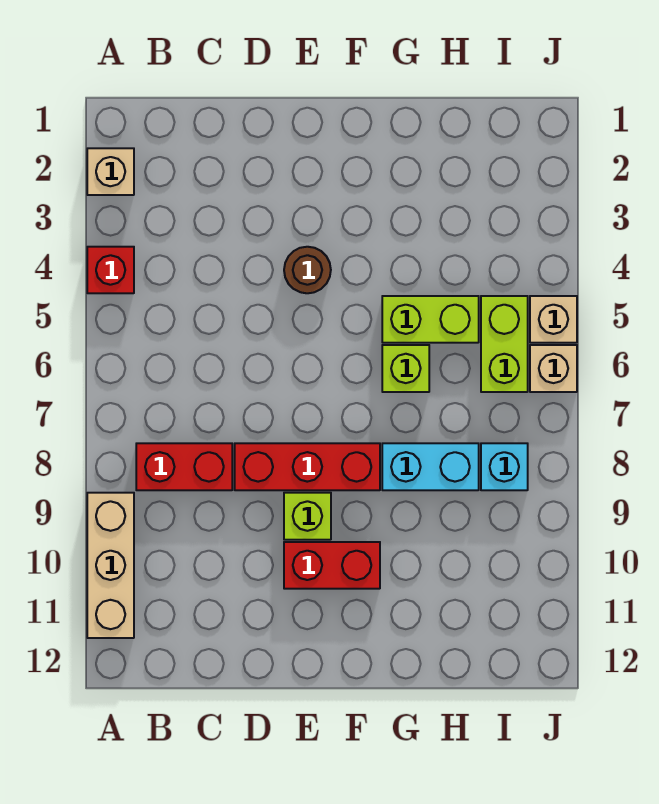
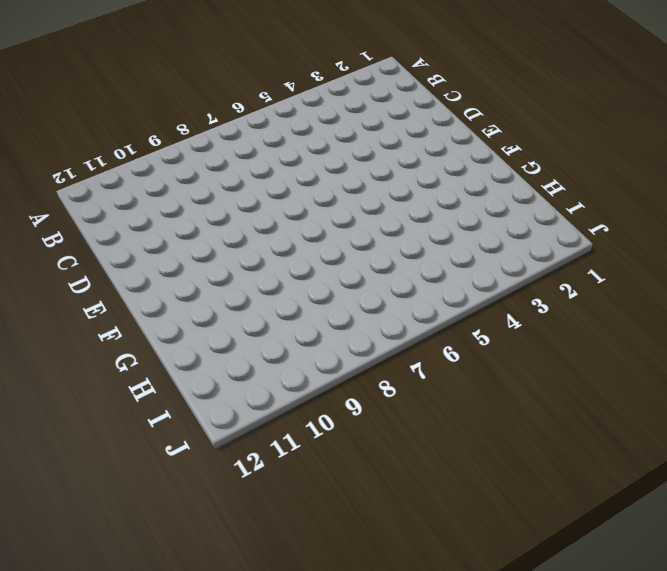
none -> tan 1x1 brick [87,148,134,195]
none -> red 1x1 brick [87,247,134,293]
none -> tan 1x3 brick [87,493,134,638]

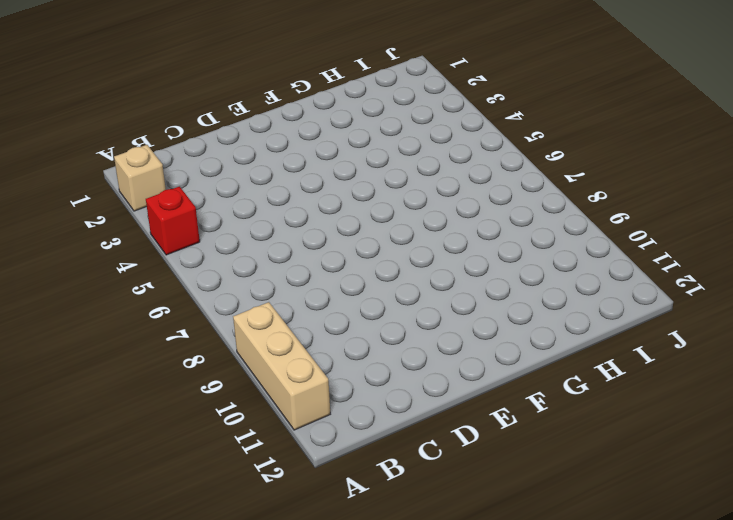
none -> red 1x2 brick [136,443,232,490]
none -> red 1x3 brick [235,443,380,490]
none -> brown 1x1 round brick [284,247,331,293]

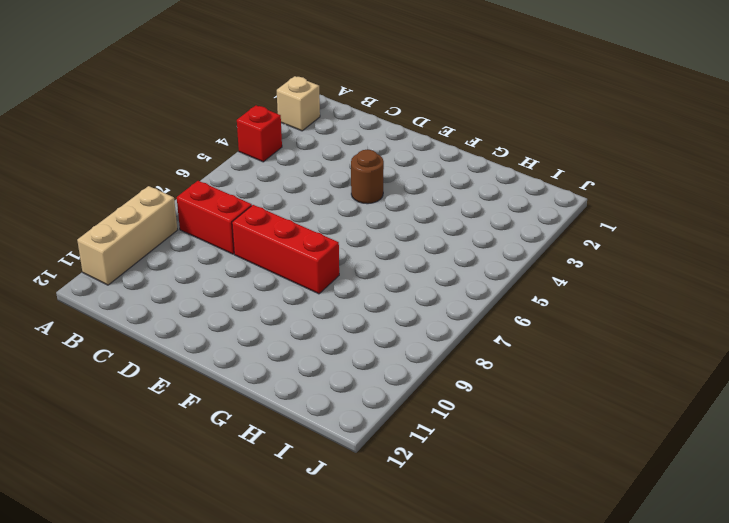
none -> lime 1x1 brick [284,493,331,540]
none -> red 1x2 brick [284,542,380,589]
none -> lime 1x2 brick [382,296,479,343]

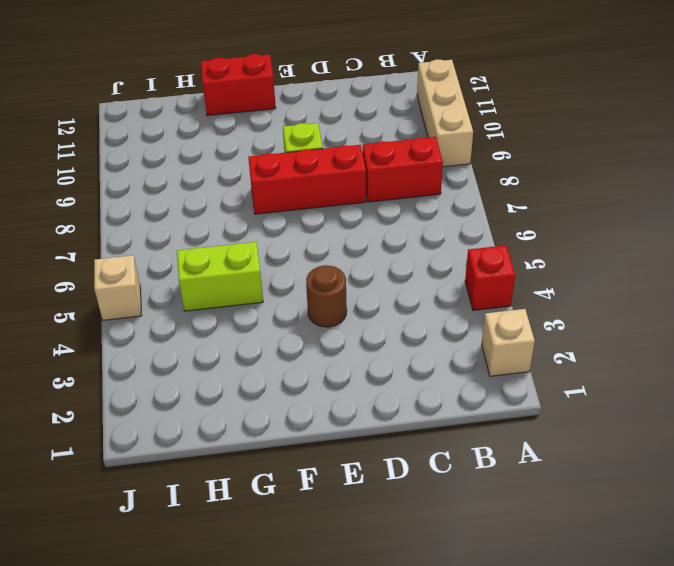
red 1x2 brick [201,54,276,116] -> red 1x2 brick moved to [284,542,380,589]
none -> lime 1x1 brick [382,345,429,392]
none -> cyan 1x2 brick [382,443,479,490]
none -> lime 1x2 brick [481,296,528,392]

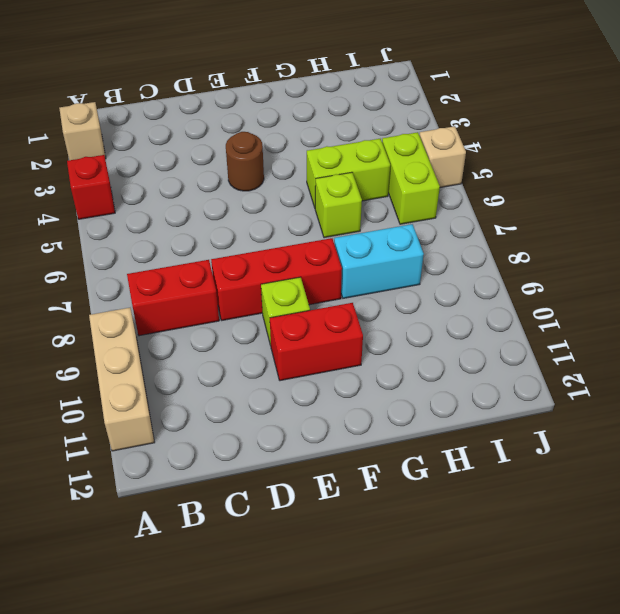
none -> cyan 1x1 brick [481,443,528,490]
none -> tan 1x1 brick [530,345,577,392]

